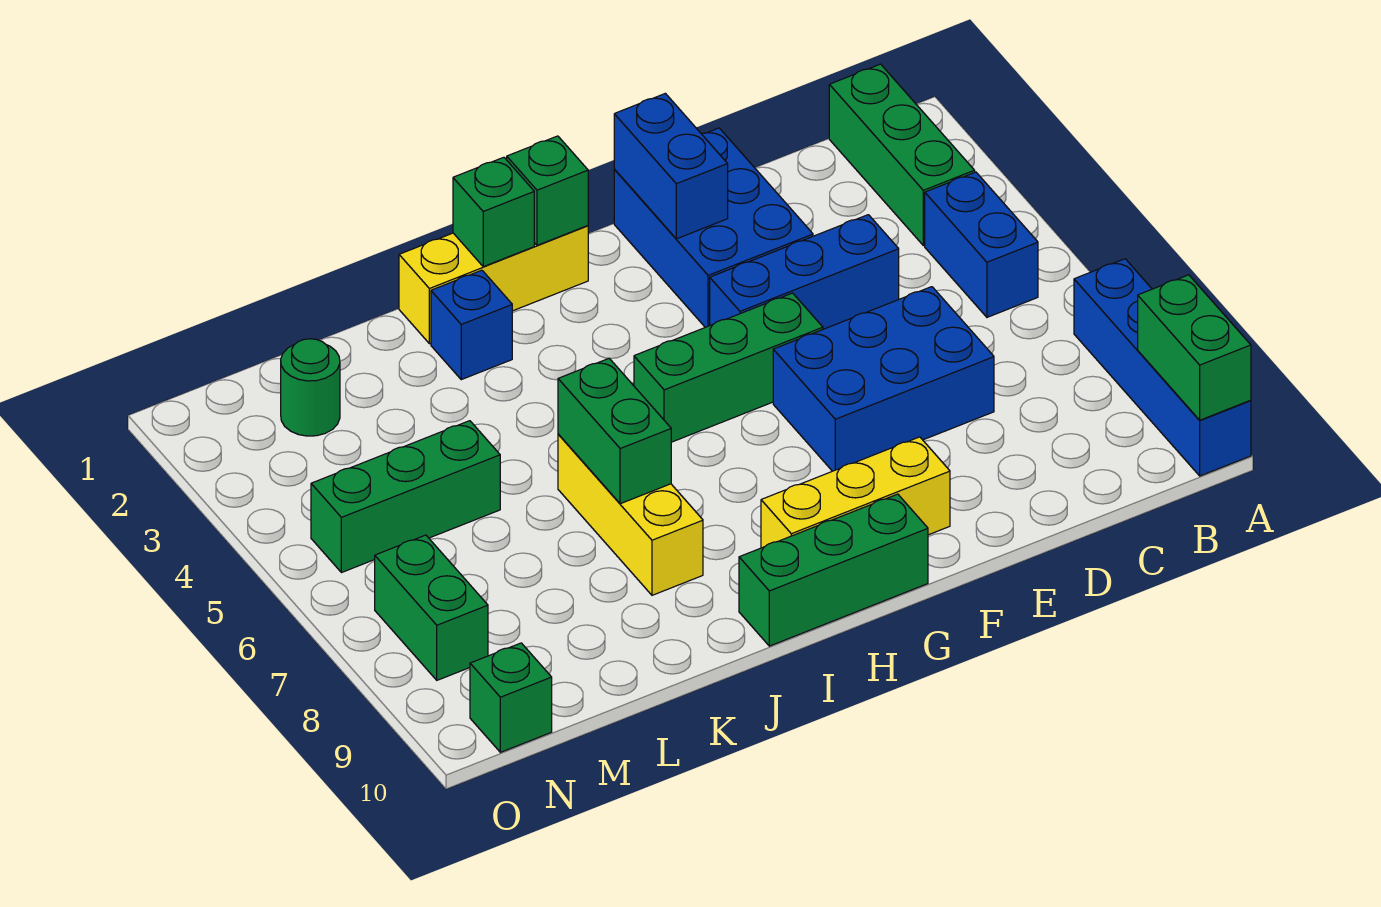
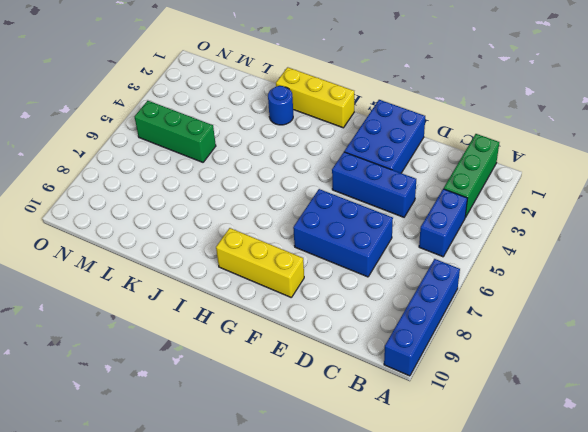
blue 1x1 round brick [268,86,293,125] -> blue 1x1 brick [431,270,512,380]
none -> green 1x3 brick [634,293,823,442]
none -> green 1x3 brick [739,494,928,646]
none -> yellow 1x3 brick [558,434,703,595]

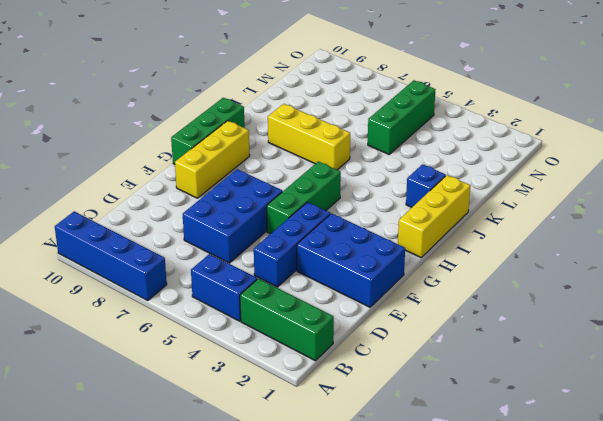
none -> green 1x1 round brick [281,339,340,436]
none -> green 1x2 brick [375,535,488,680]
none -> green 1x1 brick [470,643,552,752]

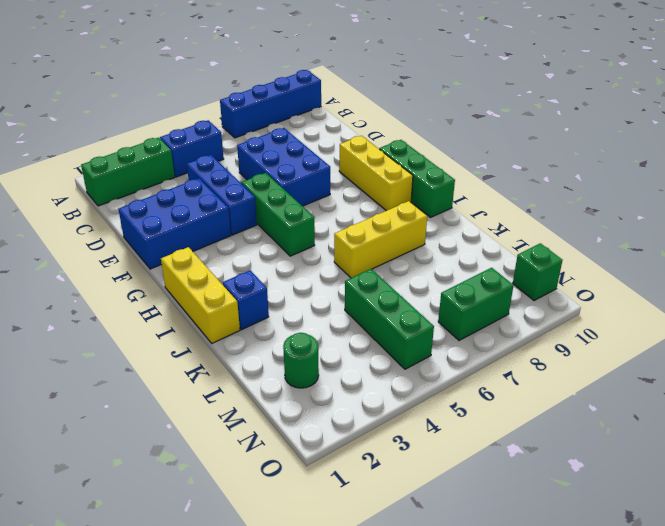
none -> green 1x2 brick [1138,275,1251,420]
none -> blue 1x2 brick [614,93,728,239]
none -> green 1x1 brick [507,136,588,245]

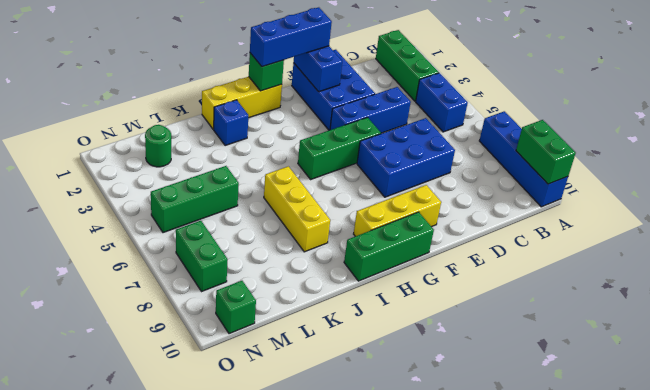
blue 1x3 brick [250,7,332,67] -> none
none -> green 1x1 brick [453,157,534,267]
none -> green 1x2 brick [558,358,671,504]

